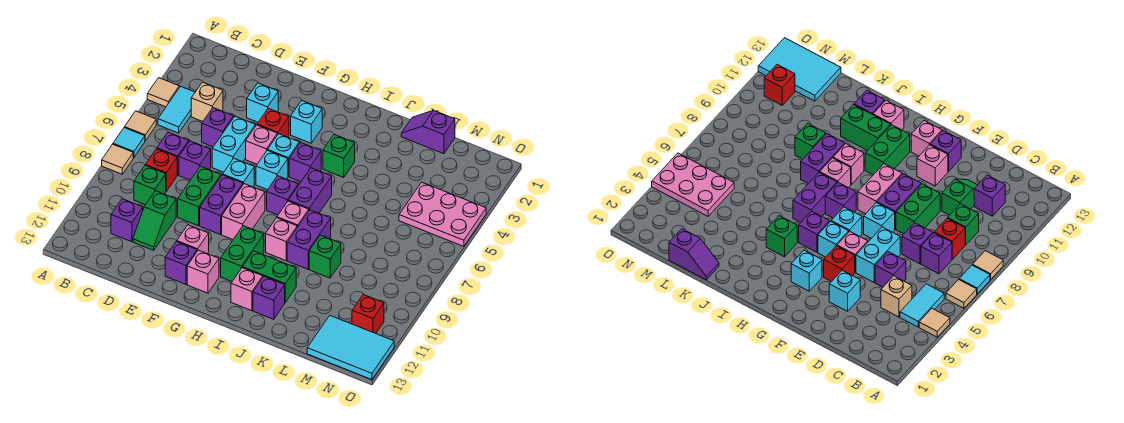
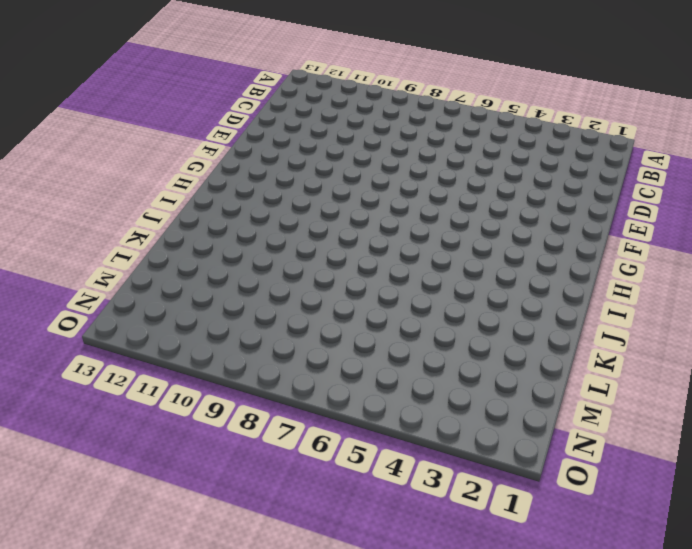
none -> tan 1x1 tile [147,78,179,107]
none -> tan 1x1 tile [125,111,156,141]
none -> cyan 1x1 tile [113,128,145,158]
none -> tan 1x1 tile [102,144,133,174]

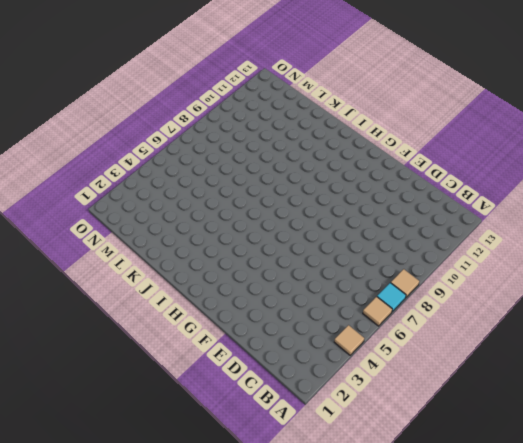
none -> cyan 1x2 tile [158,86,195,133]
none -> tan 1x1 brick [191,82,223,121]
none -> purple 1x1 brick [157,132,189,175]
none -> red 1x1 brick [145,149,177,192]

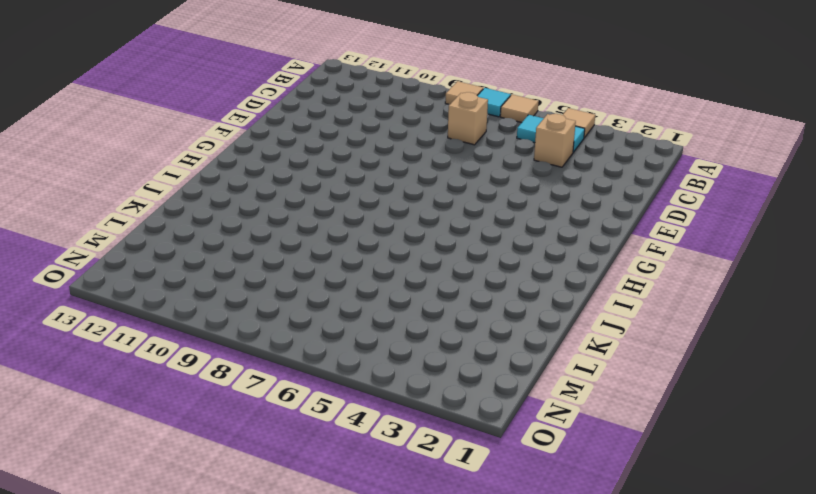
tan 1x1 brick [448,92,488,145] -> purple 1x1 brick [157,132,189,175]
none -> red 1x1 brick [145,149,177,192]
none -> green 1x1 brick [134,166,166,205]
none -> purple 1x1 brick [111,199,143,242]
none -> purple 1x1 brick [202,108,234,147]

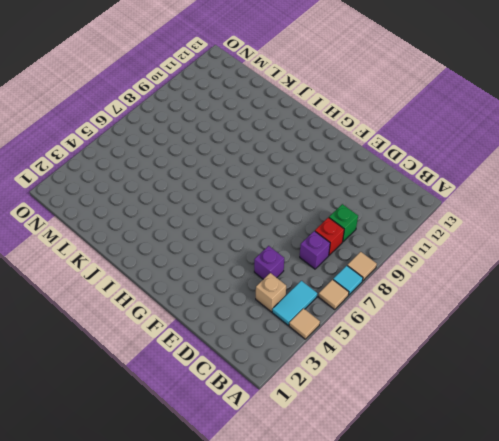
none -> purple 1x1 brick [111,199,143,242]
none -> purple 1x1 brick [179,141,211,180]
none -> green 1x2 slope [133,191,176,250]
none -> cyan 1x1 brick [247,83,278,122]

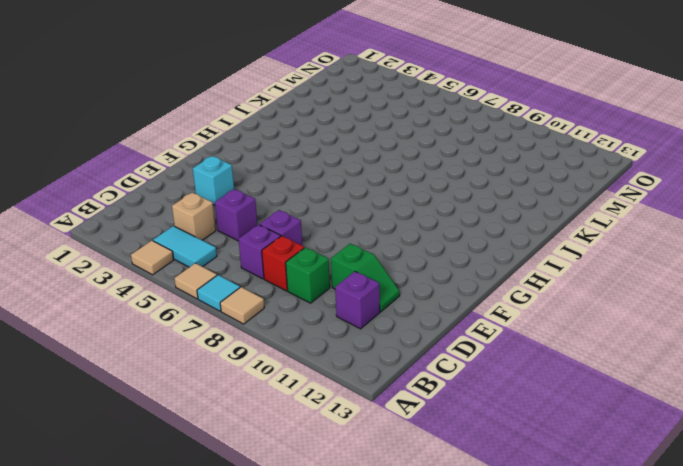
none -> cyan 1x2 brick [212,116,256,172]
none -> green 1x2 brick [178,166,221,226]
none -> red 1x1 brick [257,108,289,137]
none -> pink 1x1 brick [246,125,277,164]

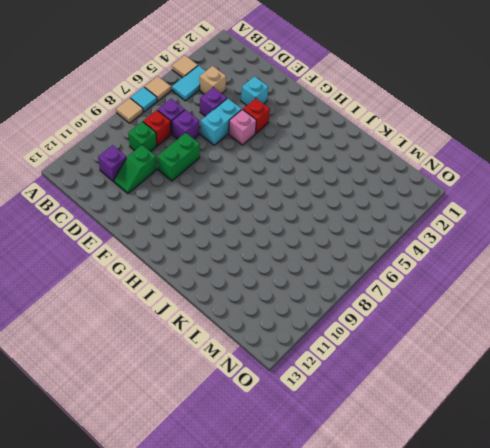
none -> cyan 1x1 brick [223,158,254,187]
none -> purple 1x2 brick [200,175,243,235]
none -> pink 1x1 brick [177,225,209,254]
none -> purple 1x1 brick [165,241,197,284]

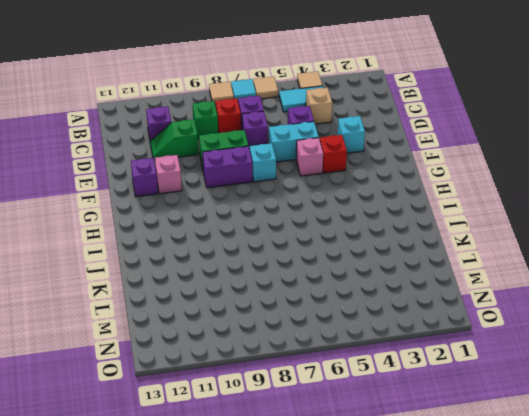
none -> cyan 1x1 brick [291,100,322,143]
none -> cyan 1x1 brick [268,134,299,176]
none -> cyan 1x1 brick [256,150,288,190]
none -> pink 1x2 brick [222,184,265,239]

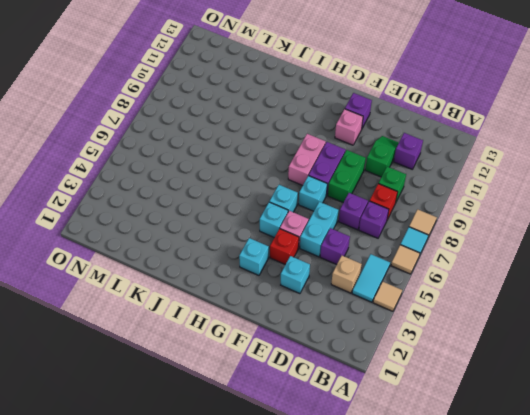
none -> pink 1x1 brick [187,250,219,293]
none -> purple 1x1 brick [289,142,321,182]
none -> purple 1x1 brick [267,176,298,215]
none -> green 1x2 brick [221,226,264,281]

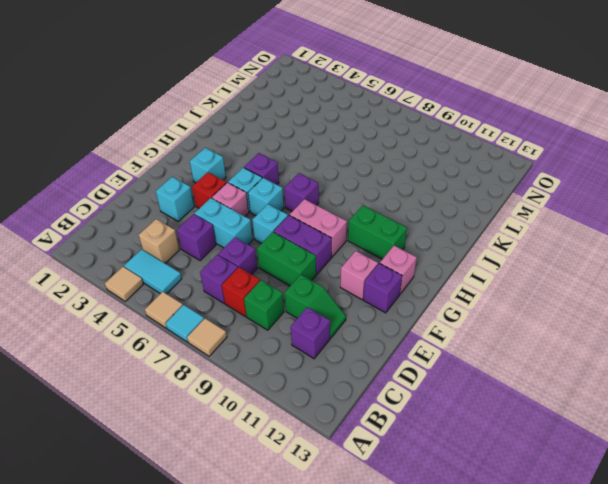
none -> green 1x1 brick [323,135,355,177]
none -> purple 1x2 brick [288,168,332,213]
none -> pink 1x1 brick [277,201,309,227]
none -> pink 1x1 brick [266,218,297,261]

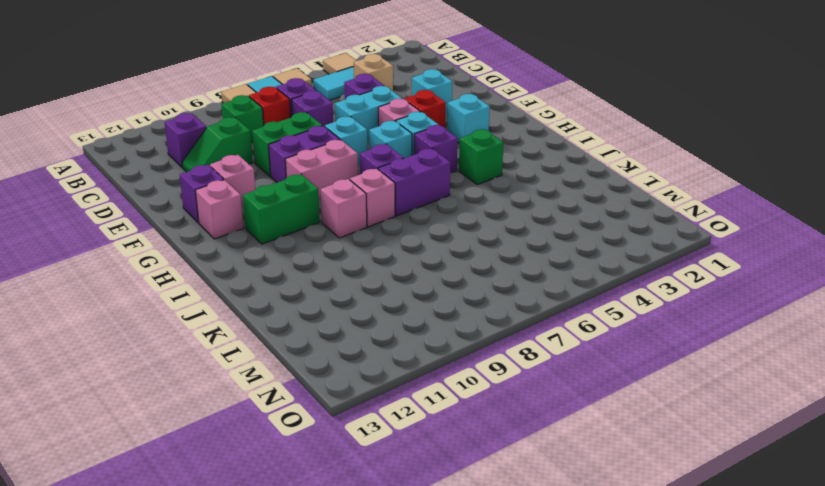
none -> green 1x2 brick [243,251,296,302]
none -> pink 1x1 brick [231,268,263,311]
none -> purple 1x2 brick [287,210,331,269]
none -> purple 1x1 brick [253,276,285,319]

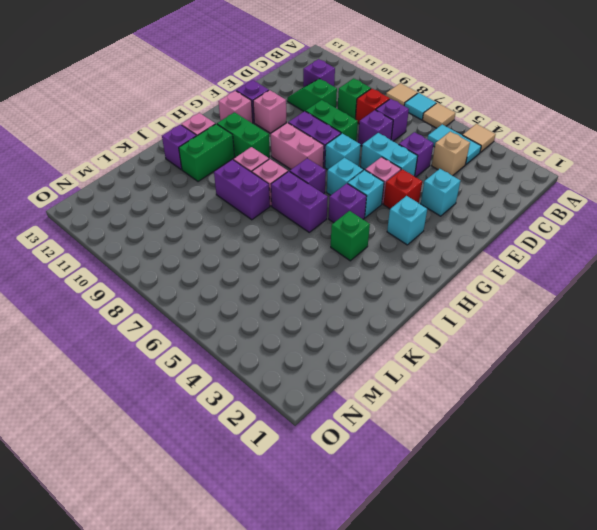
none -> purple 1x2 slope [401,110,455,154]
none -> green 1x1 brick [309,235,341,278]
none -> pink 2x3 plate [399,182,486,246]
none -> cyan 2x3 tile [307,316,394,380]

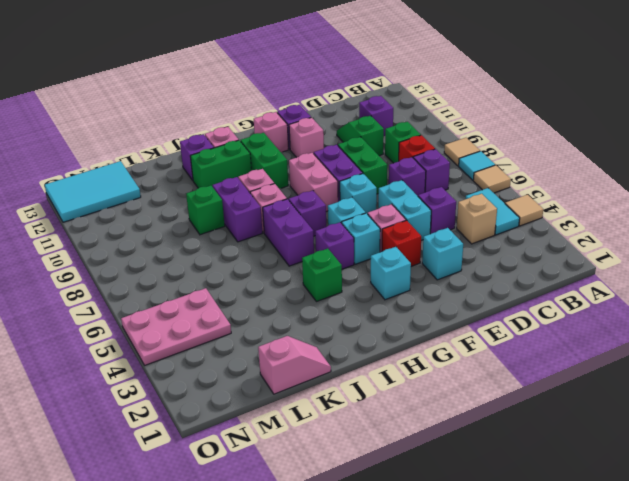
pink 1x2 slope [258,336,331,394] -> purple 1x2 slope [401,110,455,154]
none -> red 1x1 brick [352,295,384,333]

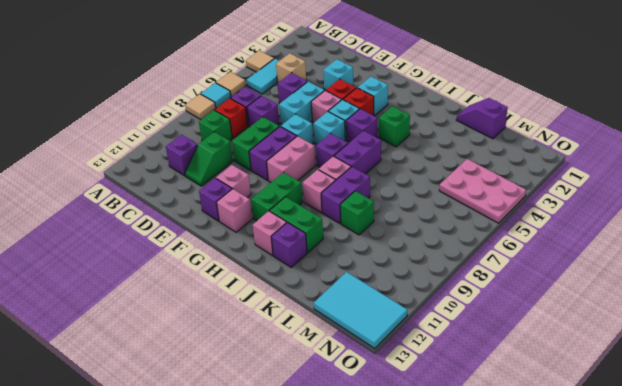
red 1x1 brick [343,88,374,116] -> red 1x1 brick moved to [352,295,384,333]

